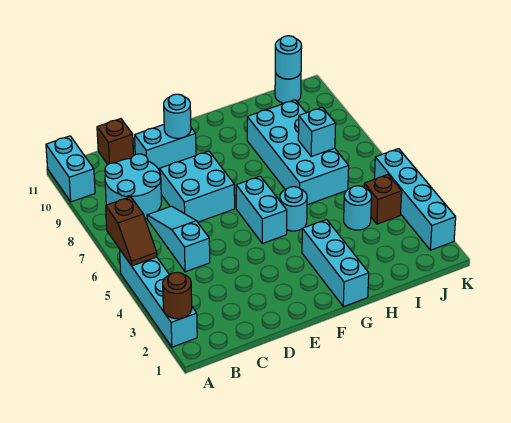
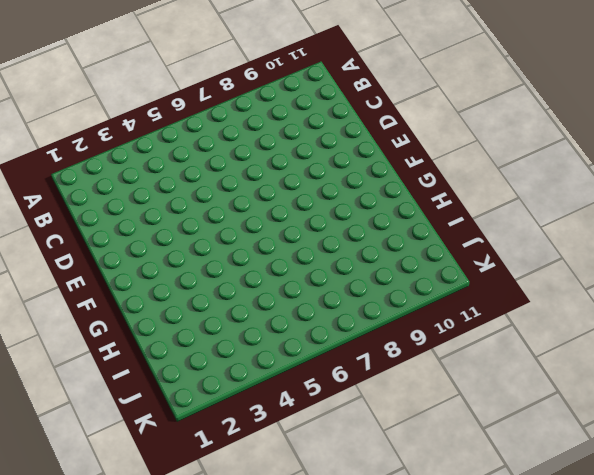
none -> cyan 1x4 brick [120,250,197,347]
none -> cyan 1x2 brick [46,136,95,202]
none -> cyan 2x2 round brick [105,154,162,219]

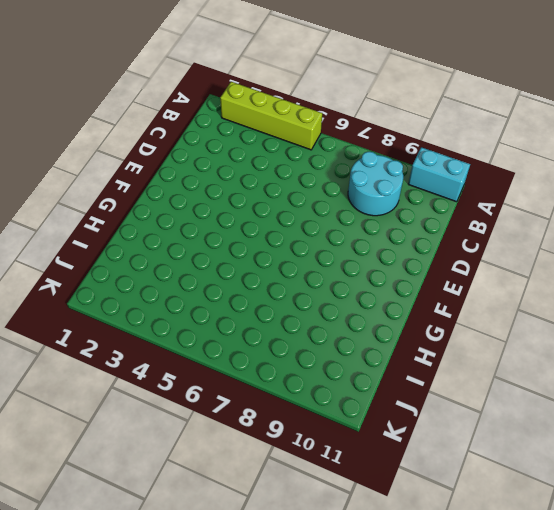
lime 1x4 brick [220,82,322,150] -> cyan 1x4 brick [120,250,197,347]
none -> cyan 1x3 slope [147,206,210,272]
none -> brown 1x1 brick [97,119,134,164]
none -> cyan 2x2 brick [159,151,235,222]

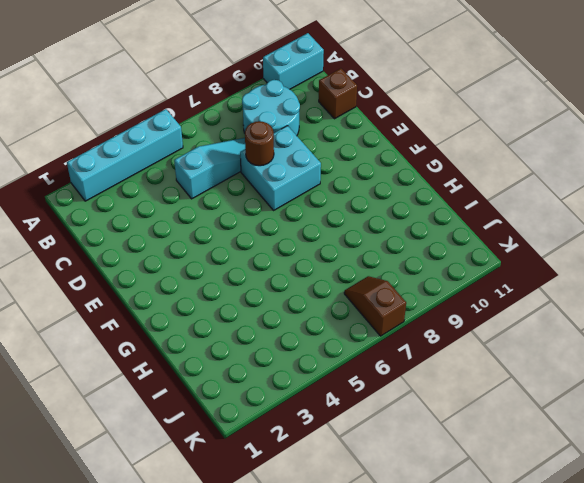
brown 1x1 round brick [245,121,274,166] -> brown 1x1 round brick moved to [163,272,192,319]
brown 1x2 slope [344,276,406,336] -> brown 1x2 slope turned to [106,197,157,266]
none -> cyan 1x2 brick [135,125,196,169]
none -> cyan 1x2 brick [236,176,287,243]
none -> cyan 1x3 brick [302,220,369,307]

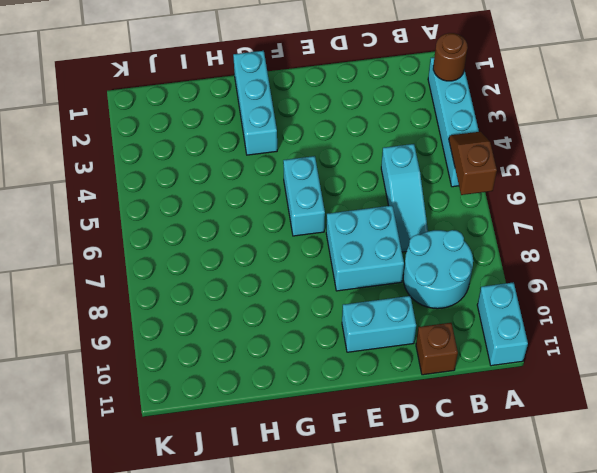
none -> cyan 1x1 round brick [280,187,307,231]
none -> cyan 2x4 brick [247,100,349,205]
none -> cyan 1x1 round brick [344,186,372,230]

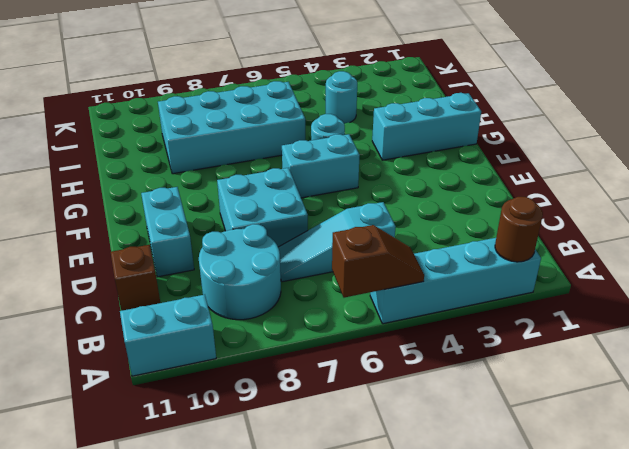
none -> brown 1x1 brick [364,175,402,224]
none -> cyan 1x1 round brick [275,73,301,103]
none -> cyan 1x4 brick [374,149,456,250]

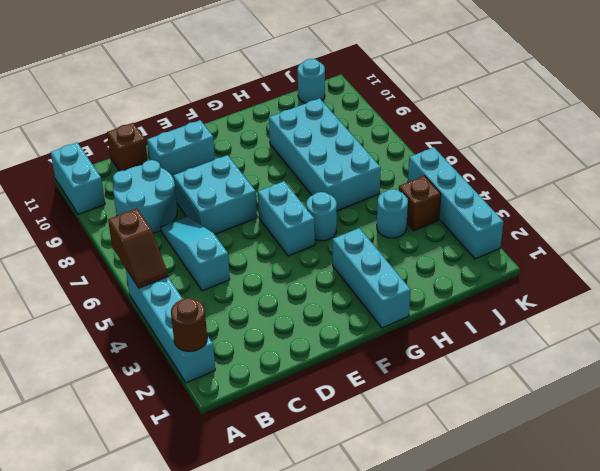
none -> cyan 1x1 round brick [164,94,191,138]
none -> cyan 1x1 brick [298,107,336,156]
none -> cyan 1x1 round brick [275,36,302,79]

